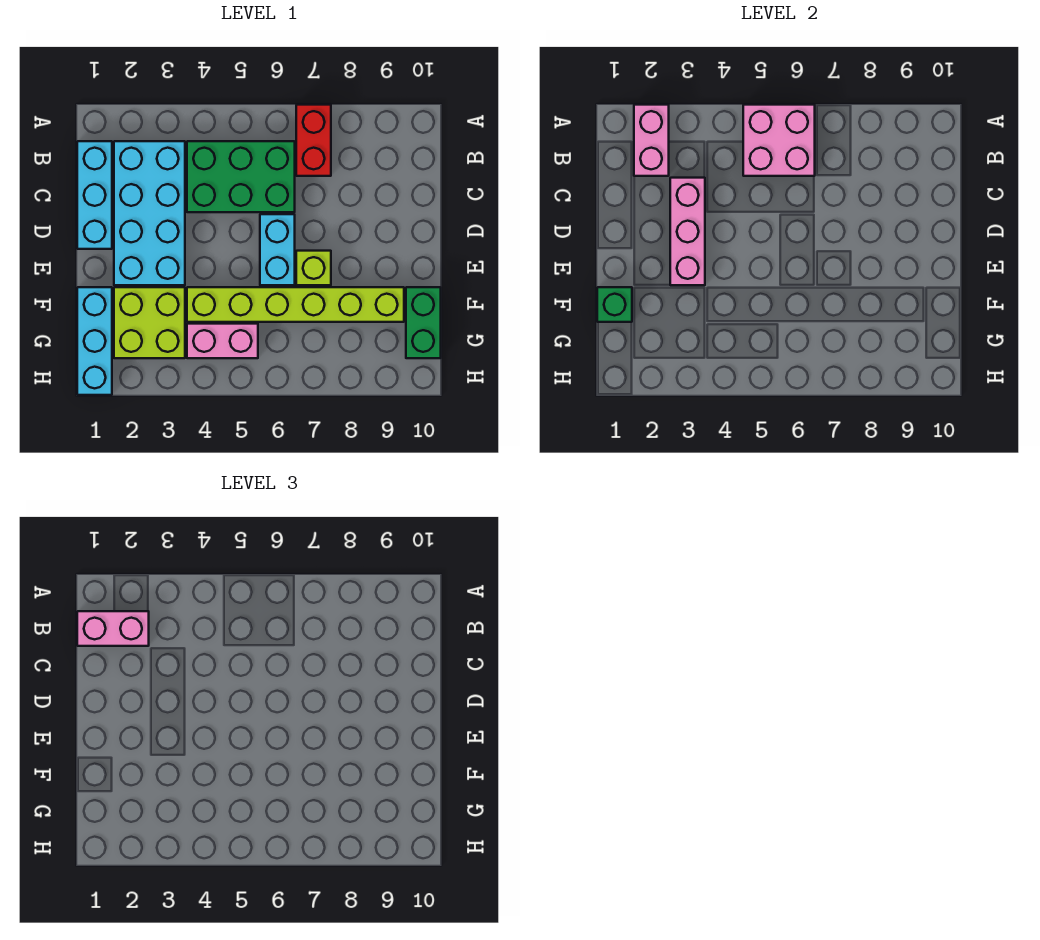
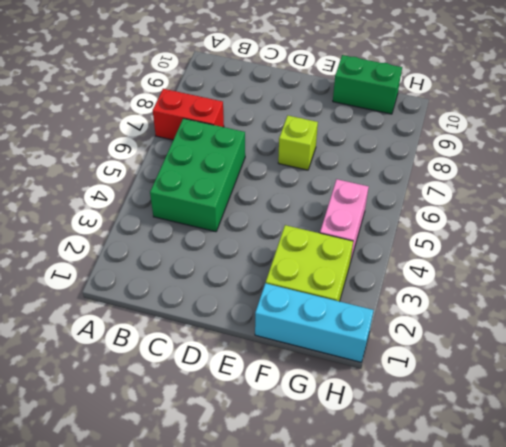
none -> cyan 1x3 brick [77,141,112,249]
none -> cyan 2x4 brick [114,141,185,285]
none -> cyan 1x2 brick [260,214,295,285]

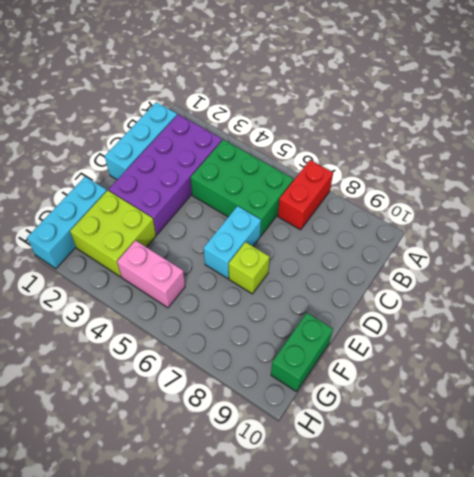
purple 2x4 brick [109,114,222,234] -> cyan 2x4 brick [114,141,185,285]
none -> lime 1x6 brick [187,287,404,322]
none -> pink 1x2 brick [634,105,669,176]
none -> pink 2x2 brick [743,105,815,176]

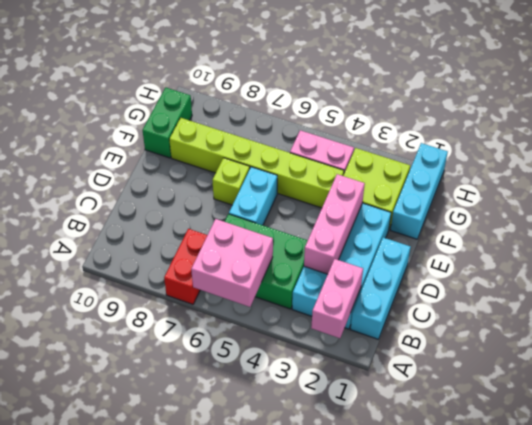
none -> green 1x1 brick [597,287,632,322]
none -> pink 1x2 brick [77,611,149,646]

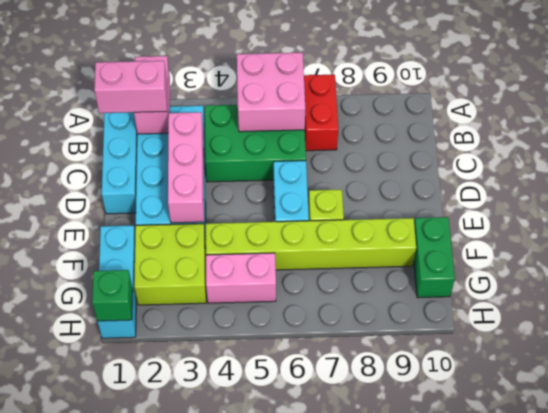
green 1x1 brick [92,270,133,321] -> green 1x1 brick moved to [597,287,632,322]

